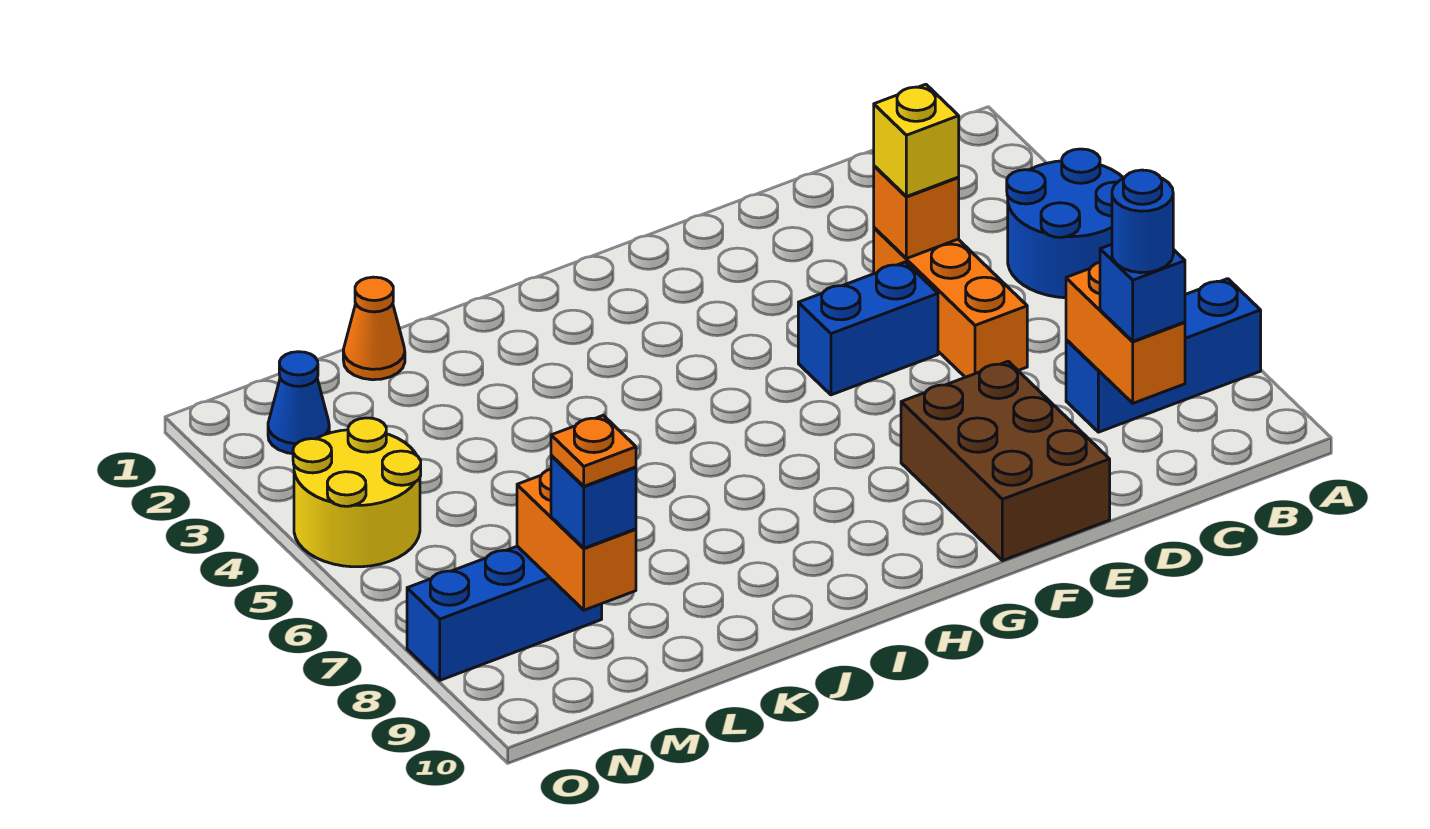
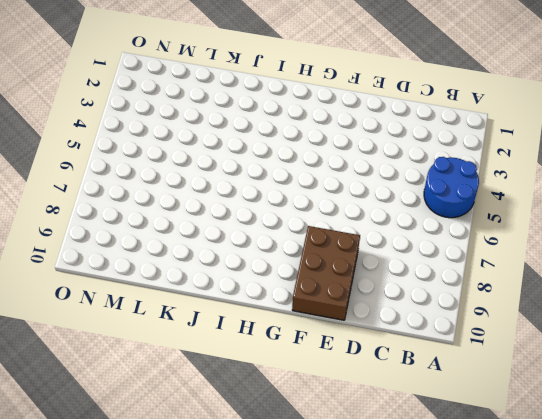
none -> blue 1x3 brick [1066,279,1261,432]
none -> orange 1x3 brick [874,228,1027,377]
none -> blue 1x2 brick [798,262,938,395]

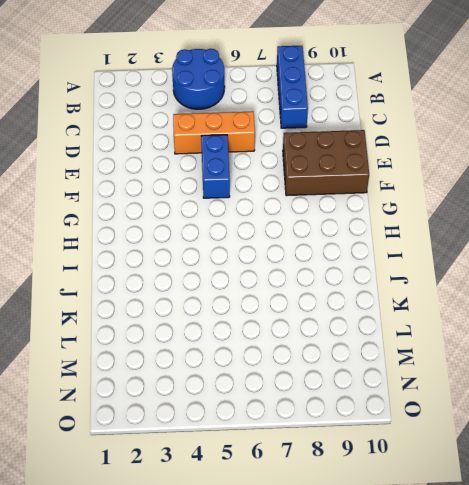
none -> orange 1x1 cone [343,277,405,380]
none -> blue 1x3 brick [407,546,602,680]
none -> blue 1x1 cone [268,352,329,454]

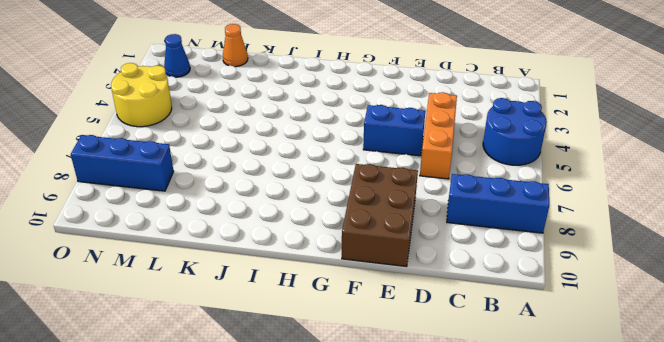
none -> orange 1x2 brick [1066,262,1185,403]
none -> orange 1x1 brick [874,166,959,259]
none -> orange 1x2 brick [517,469,636,610]

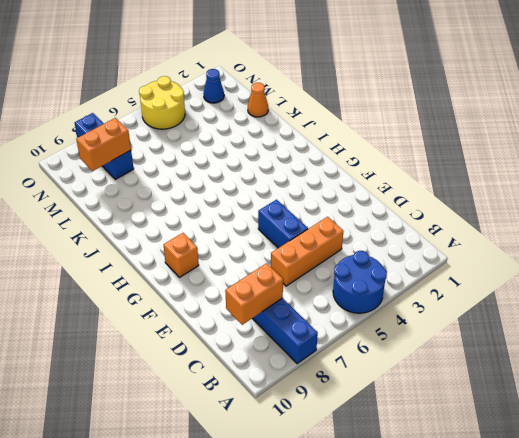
orange 1x1 brick [164,233,199,277] -> orange 1x1 brick moved to [874,166,959,259]
none -> brown 2x3 brick [901,361,1110,561]
none -> blue 1x1 brick [1100,244,1185,341]
none -> yellow 1x1 brick [874,84,959,197]

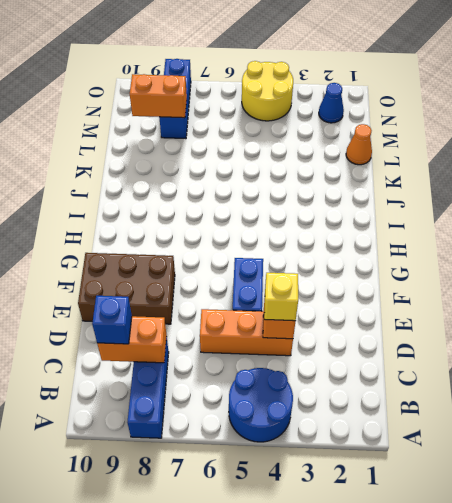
none -> blue 1x1 brick [551,455,636,548]
none -> blue 1x1 round brick [1112,170,1173,273]
none -> orange 1x1 plate [551,415,636,486]

